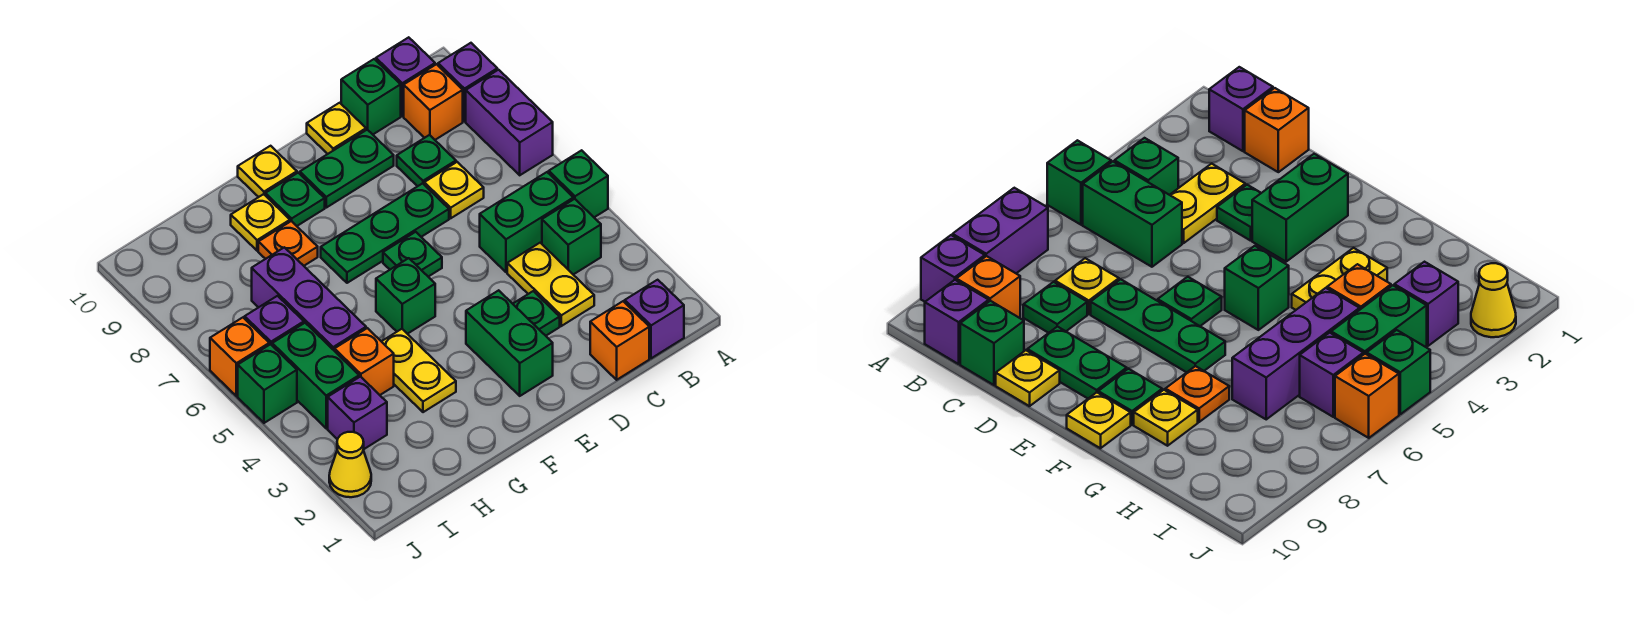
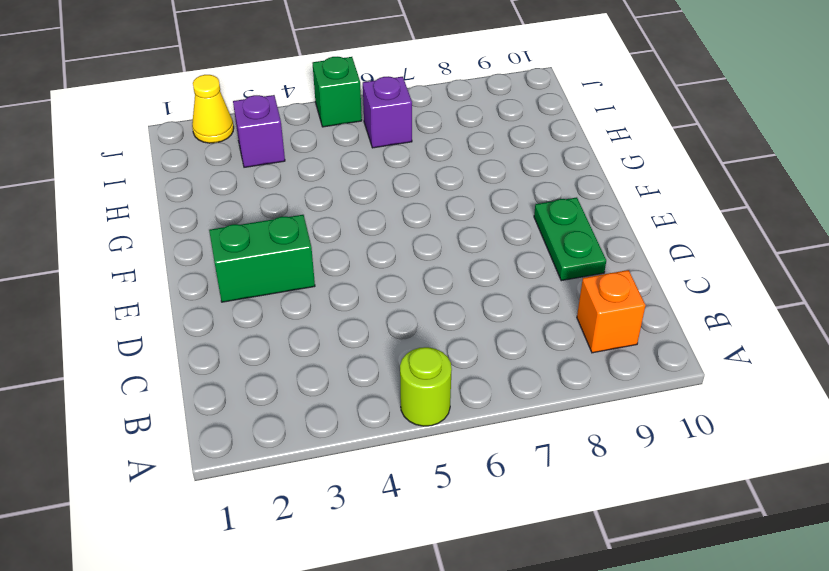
lime 1x1 round brick [400,347,452,426] -> green 1x1 brick [549,150,608,217]
none -> purple 1x2 brick [466,70,553,175]
none -> purple 1x1 brick [438,43,497,121]
none -> purple 1x1 brick [625,280,684,358]
none -> green 1x1 brick [542,199,601,275]

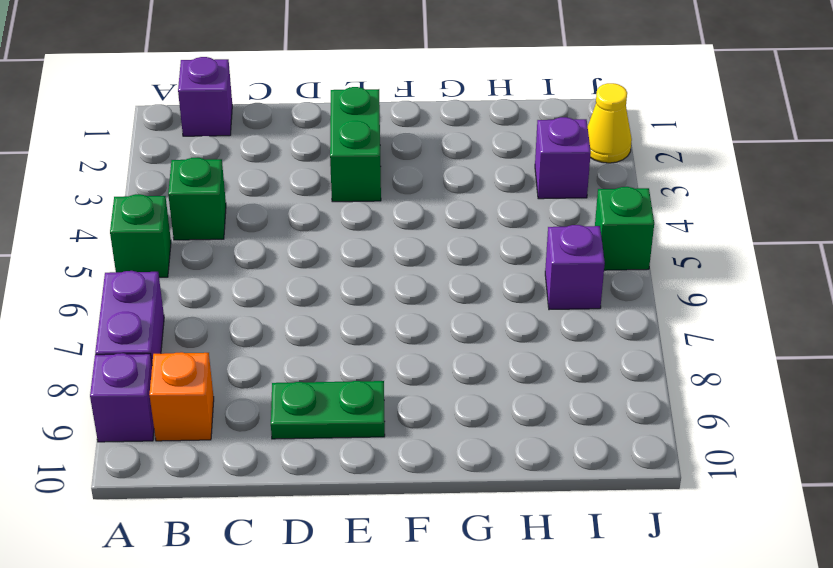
none -> green 1x2 brick [480,172,573,272]
none -> purple 1x1 brick [376,37,435,116]
none -> orange 1x1 brick [590,301,649,380]
none -> yellow 1x2 plate [507,243,594,326]

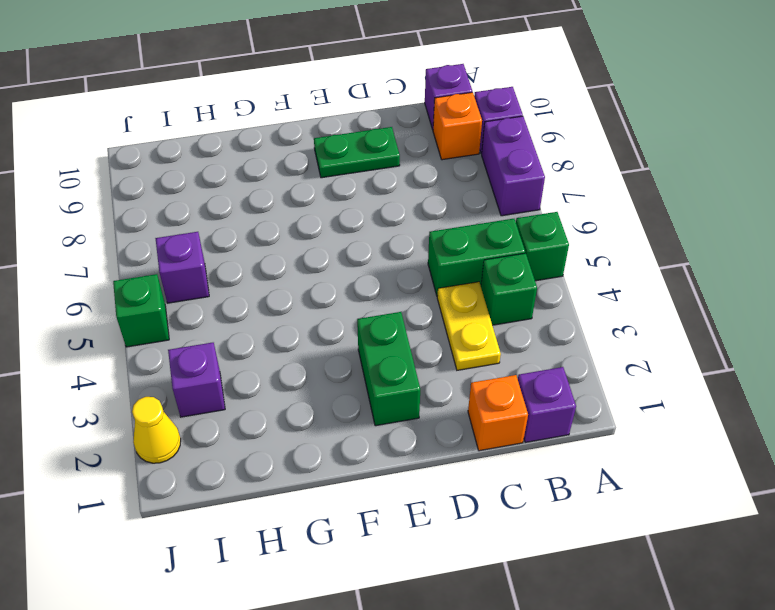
none -> yellow 1x1 plate [424,162,484,218]
none -> green 1x1 plate [397,135,456,186]
none -> green 1x1 brick [341,59,401,134]
none -> green 1x1 plate [513,291,560,336]

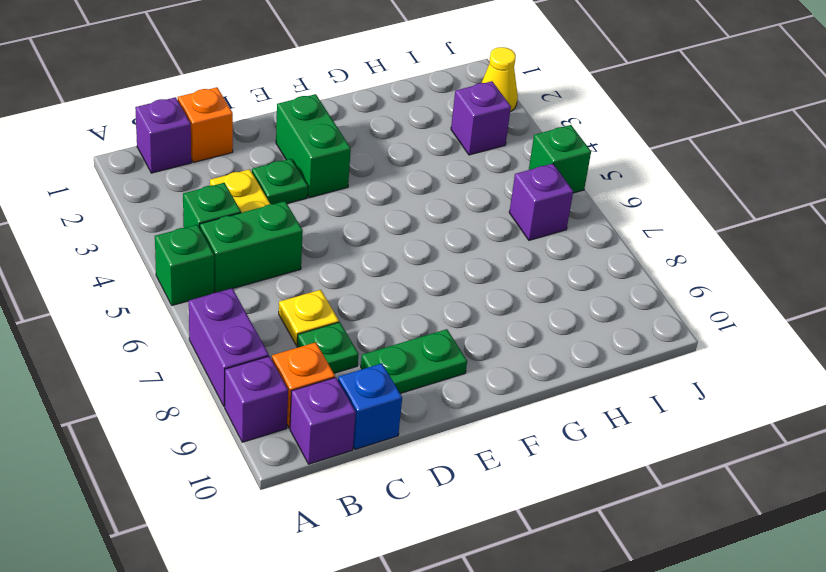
blue 1x1 brick [338,364,402,449] -> green 1x1 brick [341,59,401,134]
none -> green 1x3 plate [321,183,449,283]
none -> yellow 1x1 plate [307,103,366,154]
none -> green 1x1 plate [383,232,442,277]
none -> green 1x1 brick [376,258,435,334]

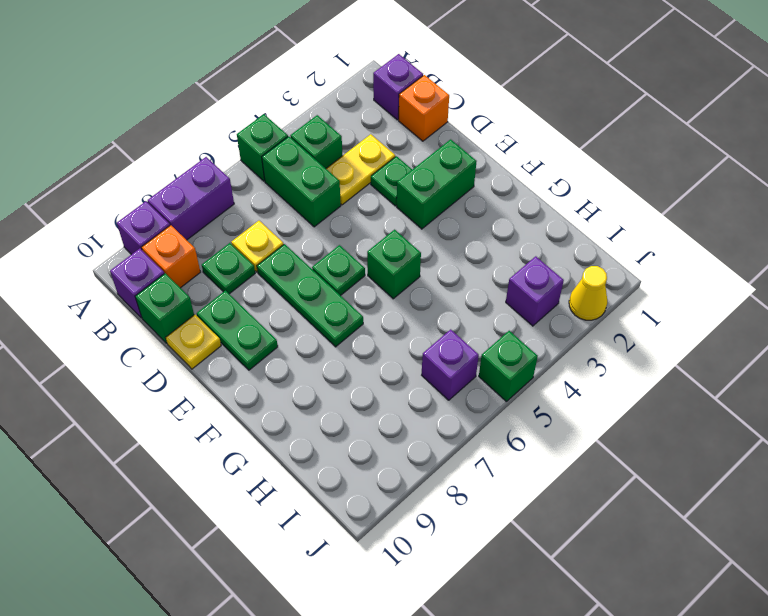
none -> green 1x1 plate [265,173,325,226]
none -> yellow 1x1 plate [238,146,297,197]
none -> yellow 1x2 plate [381,329,456,412]
none -> orange 1x1 plate [258,221,318,266]

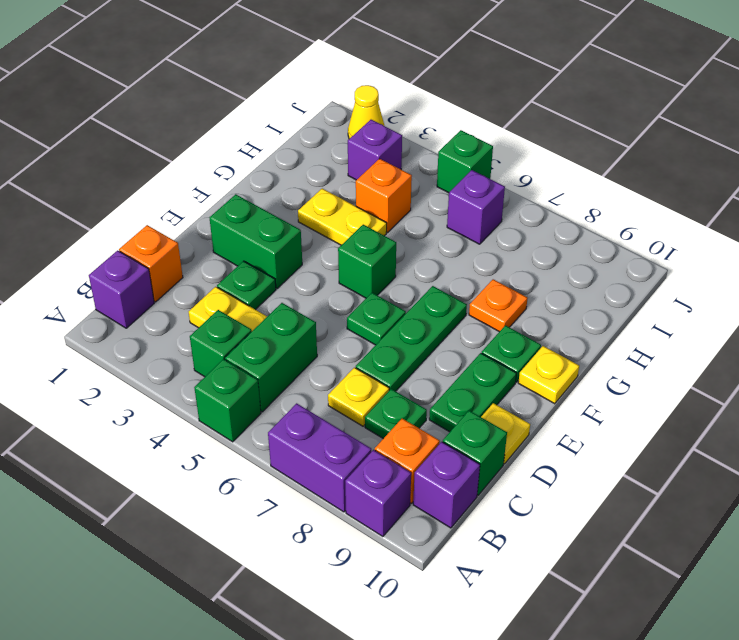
none -> yellow 1x1 plate [231,194,290,251]
none -> purple 1x3 brick [252,247,366,351]
none -> green 1x2 brick [272,323,359,428]
none -> orange 1x1 brick [210,318,269,396]

